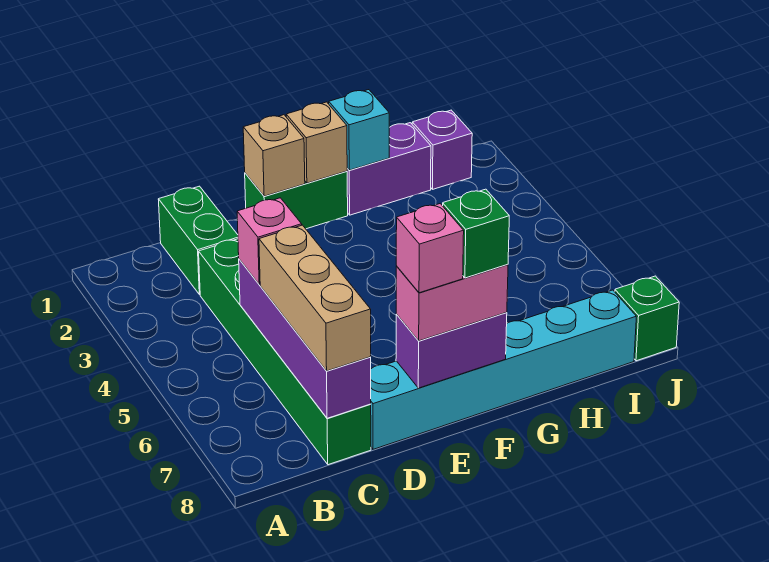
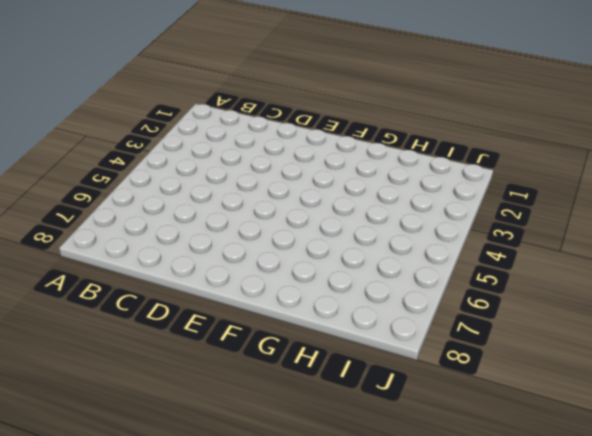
none -> green 1x2 brick [158,186,238,295]
none -> green 1x6 brick [199,239,371,465]
none -> cyan 1x6 brick [371,290,636,449]

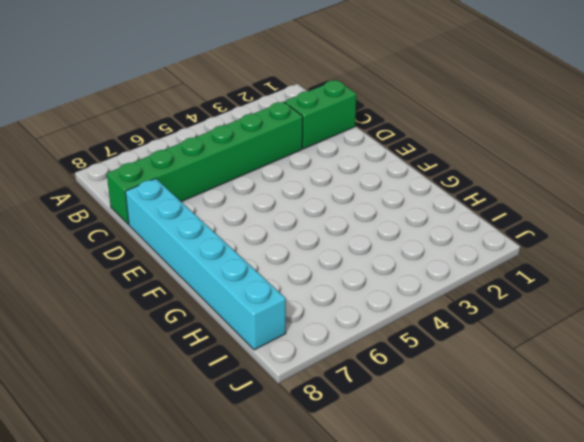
none -> green 1x2 brick [245,171,348,229]
none -> purple 1x2 brick [347,123,431,215]
none -> purple 1x1 brick [412,110,472,189]

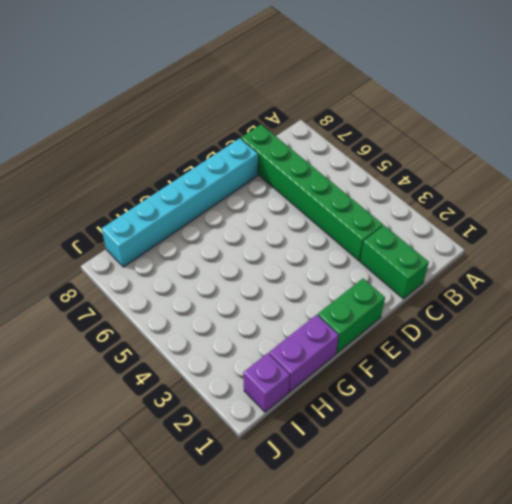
none -> green 1x1 brick [615,276,679,361]
none -> purple 1x4 brick [239,259,371,418]
none -> tan 1x1 brick [243,115,305,196]

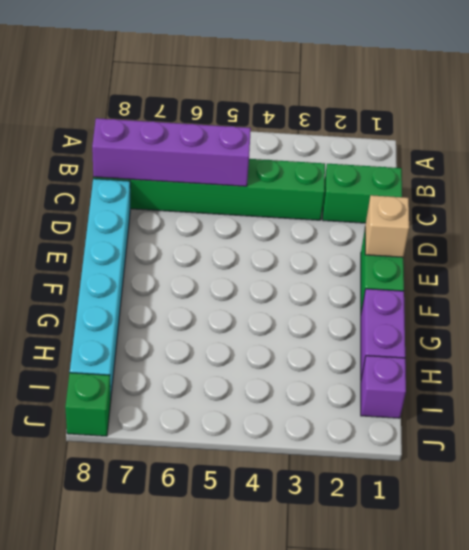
none -> purple 1x2 brick [396,312,507,388]
none -> tan 1x1 brick [286,102,347,183]
none -> cyan 1x1 brick [329,90,389,170]

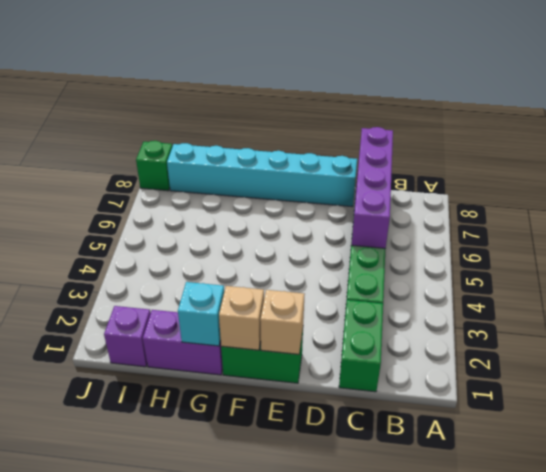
none -> purple 1x2 brick [396,312,507,388]
none -> pink 1x1 brick [237,198,302,284]
none -> tan 1x3 brick [259,225,371,371]

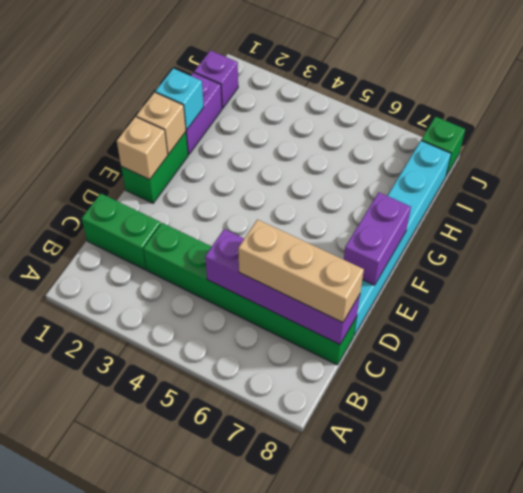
none -> pink 1x1 brick [237,198,302,284]
none -> pink 1x2 brick [396,264,508,341]
none -> pink 1x1 brick [396,204,464,293]

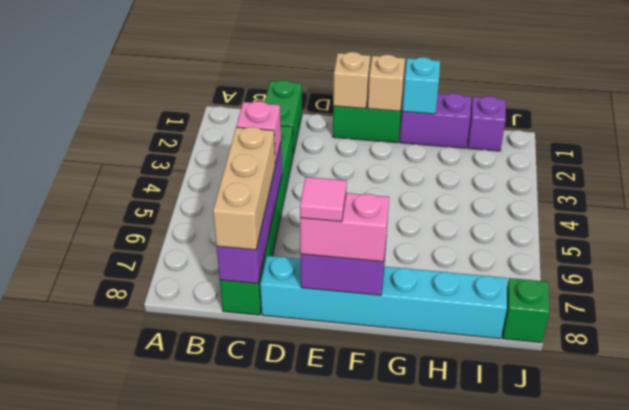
pink 1x1 tile [300,177,347,222] -> pink 1x1 brick [396,204,464,293]
none -> green 1x1 brick [443,189,509,278]

